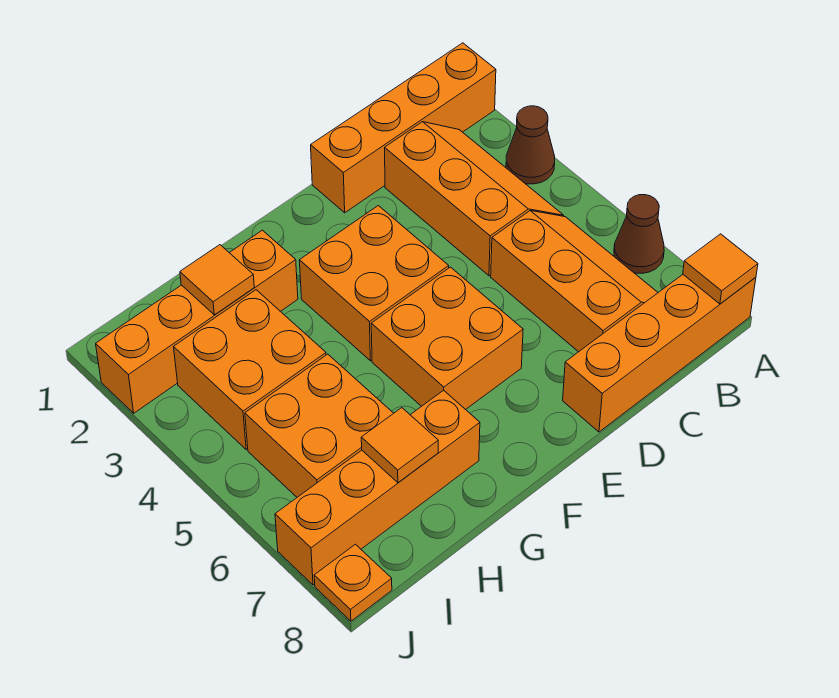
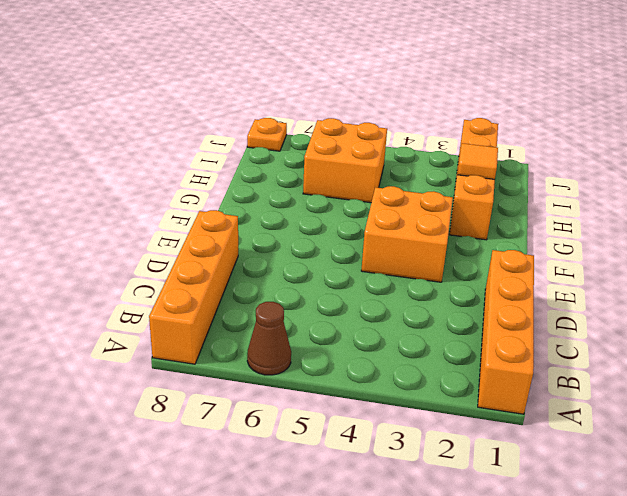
none -> brown 1x1 cone [506,106,555,184]
none -> orange 2x3 slope [385,122,564,276]
none -> orange 2x3 slope [491,211,658,352]

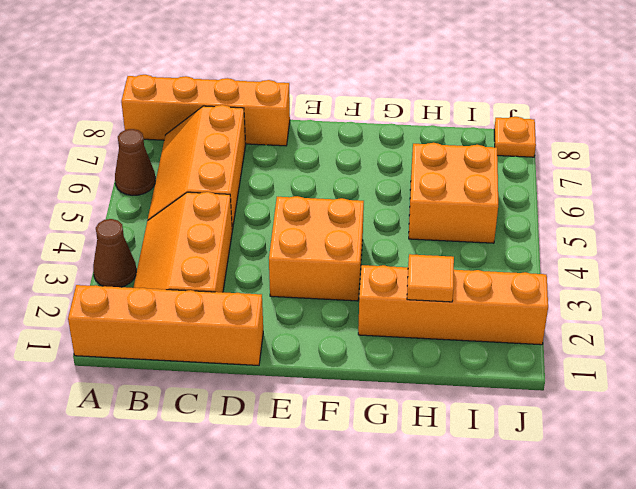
none -> orange 2x2 brick [371,267,523,410]
none -> orange 1x4 brick [275,390,480,585]
none -> orange 2x2 brick [174,290,326,450]

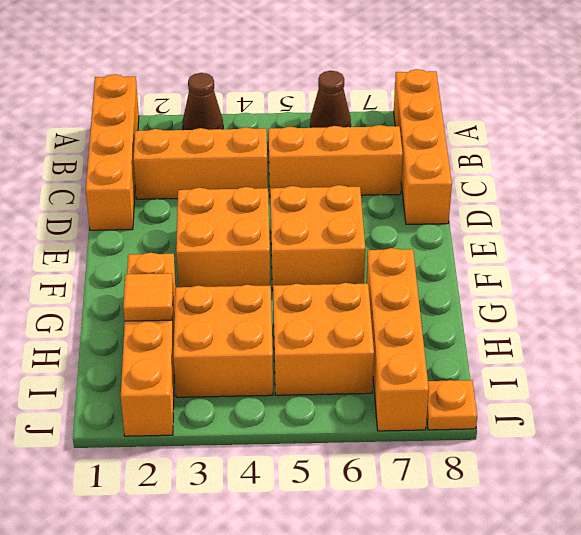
none -> orange 1x1 tile [683,234,758,304]
none -> orange 1x1 tile [361,408,438,483]

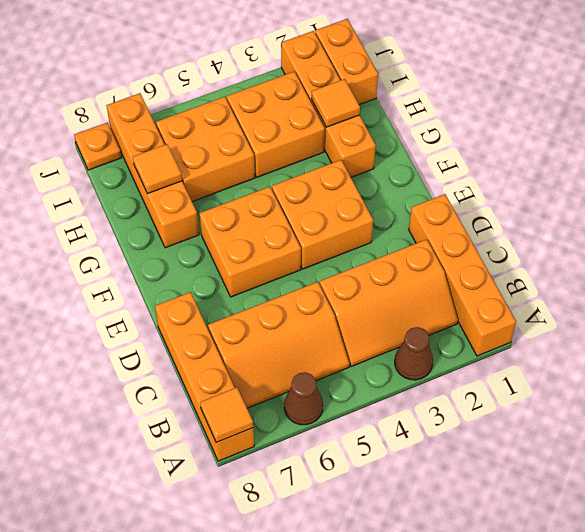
orange 1x2 brick [315,19,378,105] -> none

